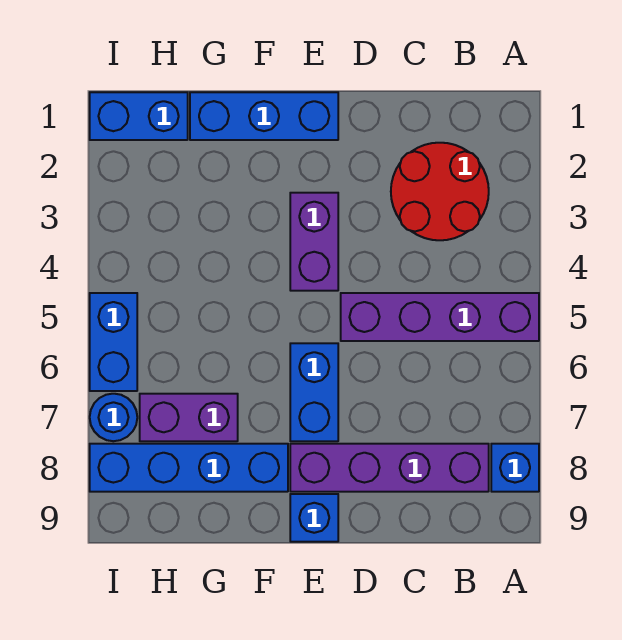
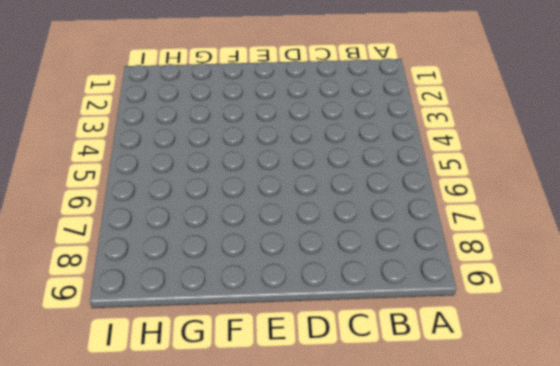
none -> purple 1x4 brick [341,293,539,341]
none -> blue 1x1 brick [491,444,539,492]
none -> red 2x2 round brick [391,143,489,240]

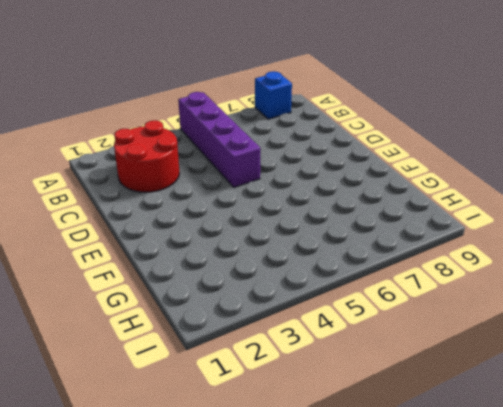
none -> purple 1x4 brick [290,444,489,492]
none -> blue 1x3 brick [190,92,338,140]
none -> purple 1x2 brick [290,193,338,291]

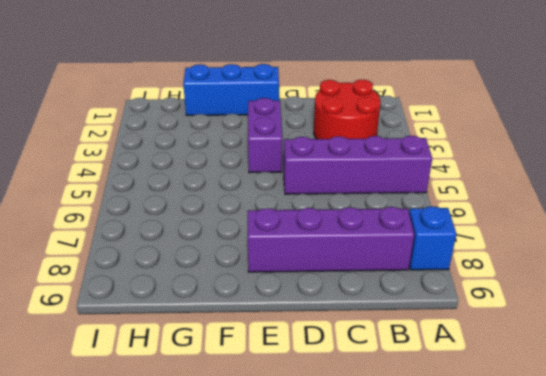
none -> blue 1x2 brick [290,343,338,441]
none -> blue 1x1 brick [290,494,338,542]
none -> blue 1x4 brick [90,444,288,492]

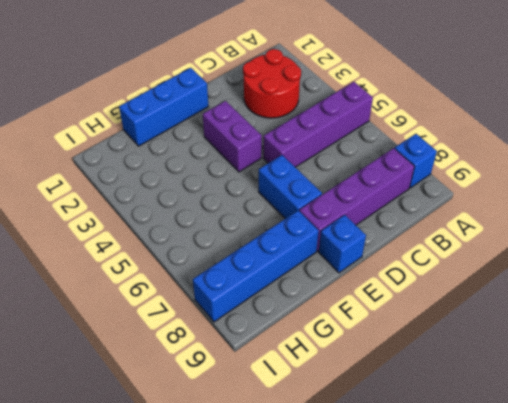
none -> purple 1x2 brick [140,394,238,441]
none -> blue 1x2 brick [90,92,188,140]
none -> blue 1x2 brick [90,293,137,391]

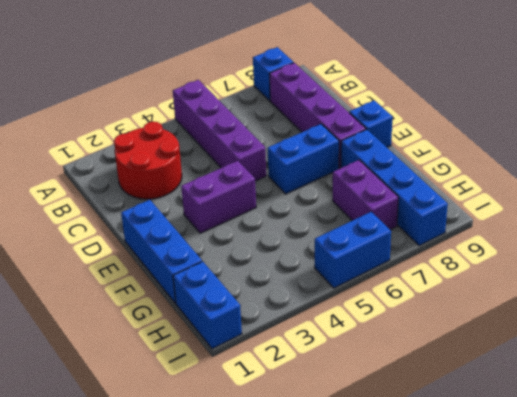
none -> blue 1x1 round brick [90,394,137,441]

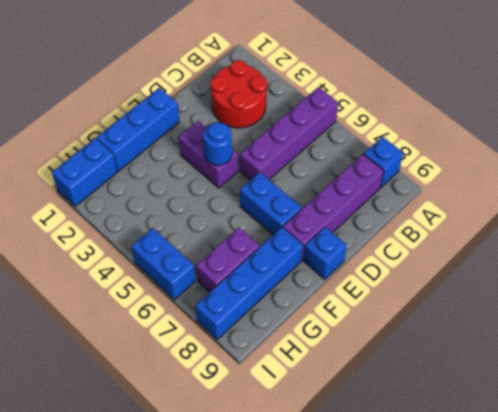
blue 1x1 round brick [203,122,232,165] -> blue 1x1 round brick moved to [90,394,137,441]

